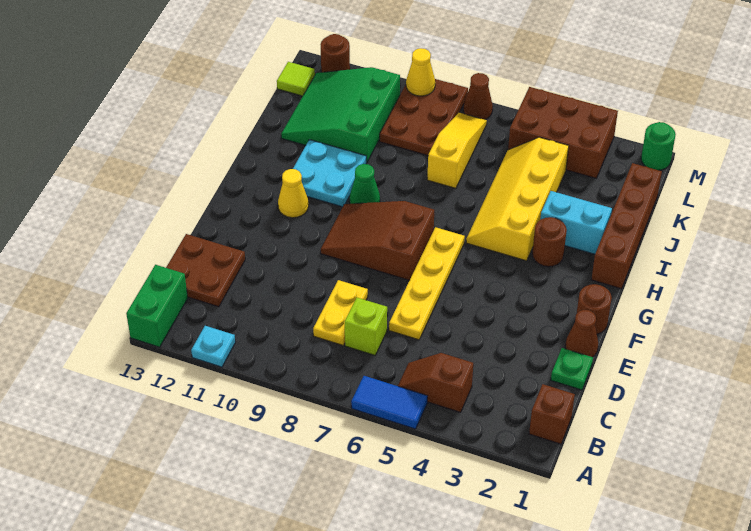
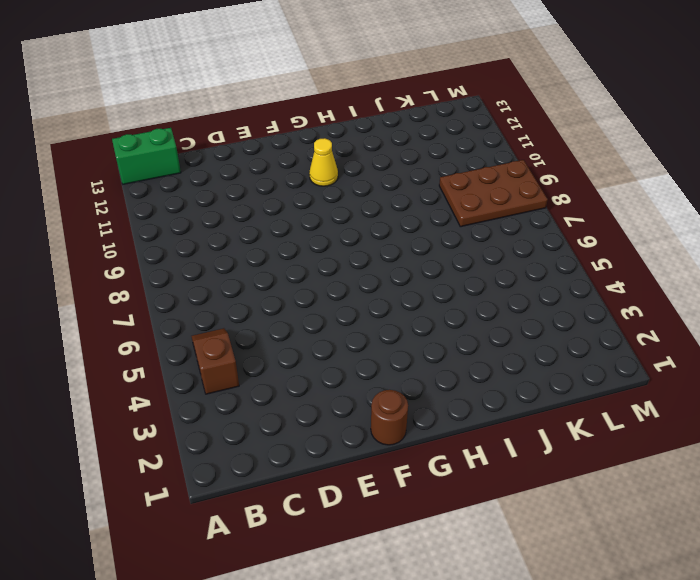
none -> blue 1x2 tile [351,376,428,429]
none -> cyan 1x1 plate [191,326,235,367]
none -> brown 1x1 brick [529,384,575,444]

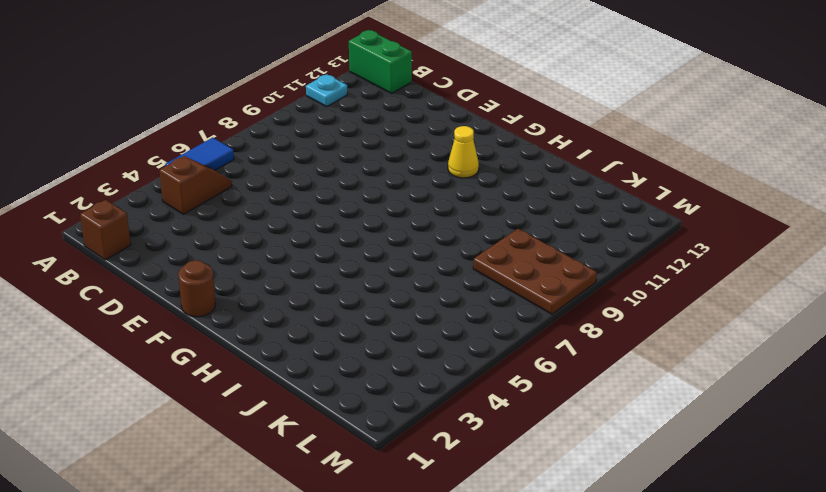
none -> lime 1x1 brick [345,298,387,355]
none -> yellow 1x2 plate [313,280,368,346]
none -> brown 2x2 plate [166,234,245,307]

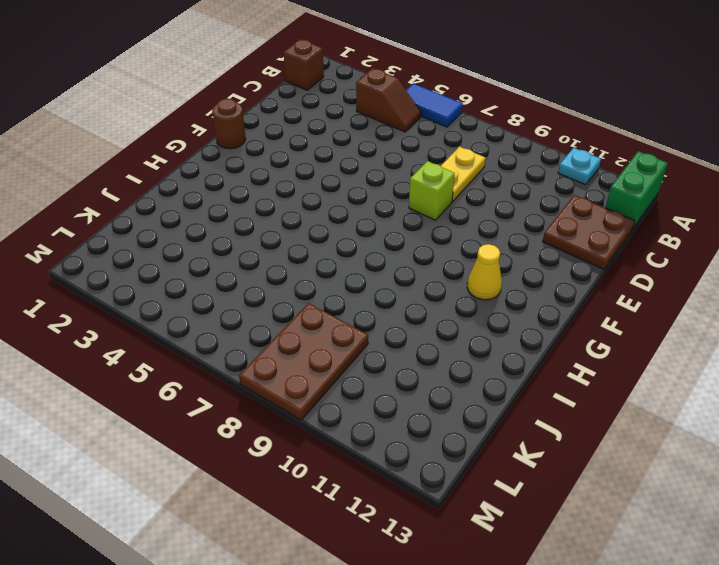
lime 1x1 brick [409,161,455,220] -> lime 1x1 brick moved to [345,298,387,355]
none -> green 1x1 plate [551,348,593,390]
none -> yellow 1x4 plate [389,227,465,340]
none -> brown 1x1 cone [565,310,599,357]

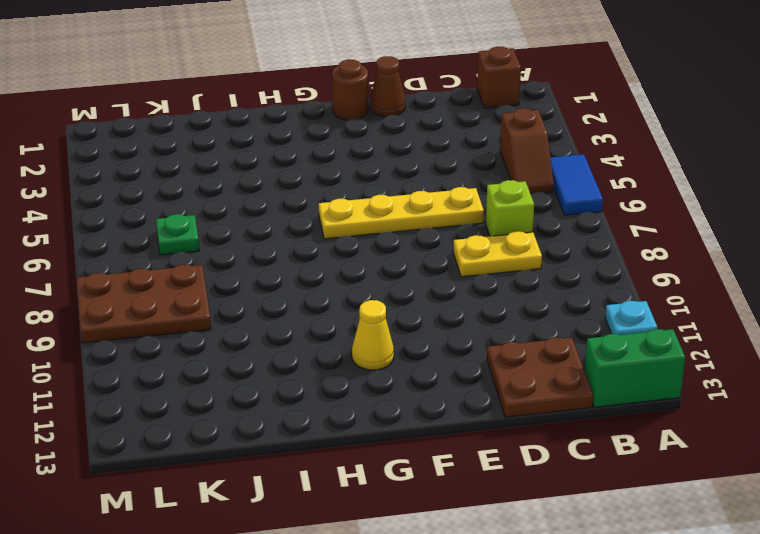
green 1x1 plate [156,214,199,255] -> green 1x1 plate moved to [551,348,593,390]
none -> brown 2x3 slope [321,201,434,280]
none -> brown 1x4 brick [591,163,662,289]
none -> brown 1x1 round brick [532,217,567,267]

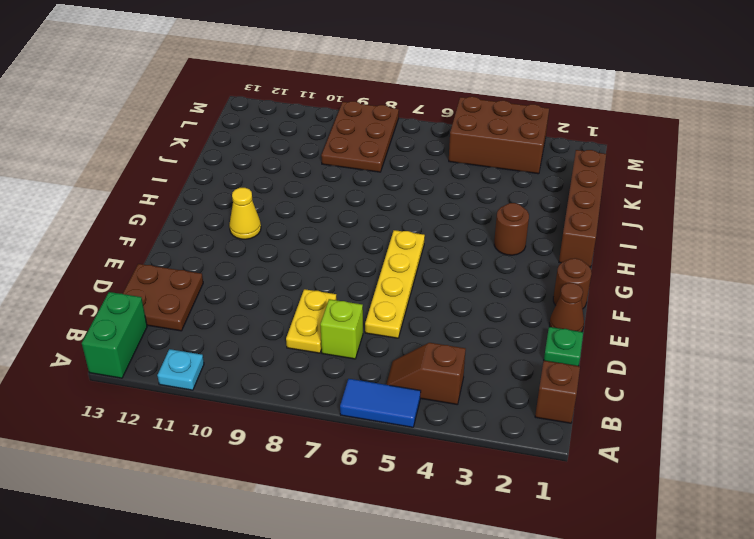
none -> brown 2x3 slope [321,201,434,280]
none -> yellow 2x4 slope [466,137,569,261]
none -> green 1x1 cone [350,164,380,204]

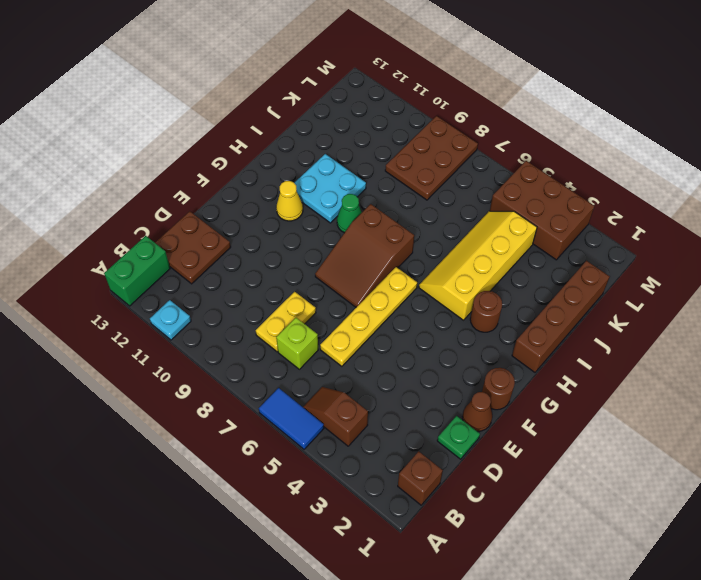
brown 2x3 slope [315,204,414,307] -> brown 2x3 slope turned to [321,201,434,280]
none -> cyan 1x2 brick [540,191,612,254]
none -> yellow 1x3 slope [427,113,487,188]
none -> green 3x3 slope [281,67,400,163]

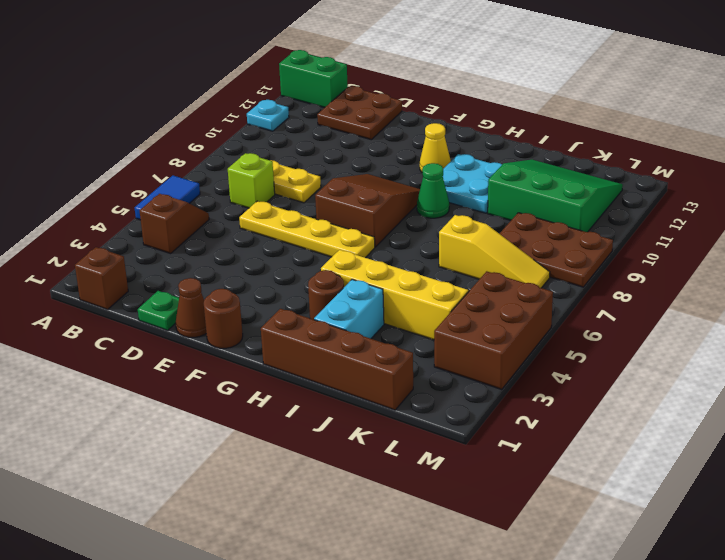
none -> lime 1x1 tile [277,62,315,96]
none -> green 1x1 round brick [641,122,676,170]
none -> brown 1x1 cone [463,73,493,120]

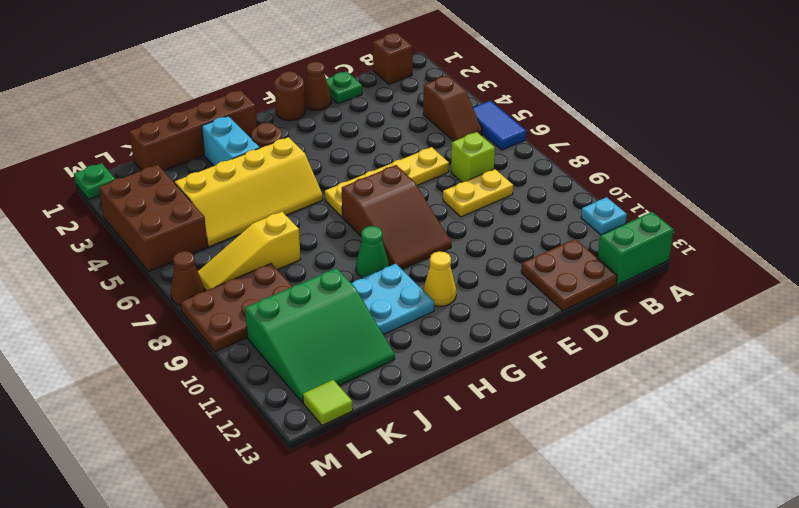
green 1x1 plate [74,163,115,199] -> green 1x1 round brick [641,122,676,170]
none -> brown 1x1 round brick [320,34,350,72]
none -> yellow 1x1 cone [406,48,435,96]

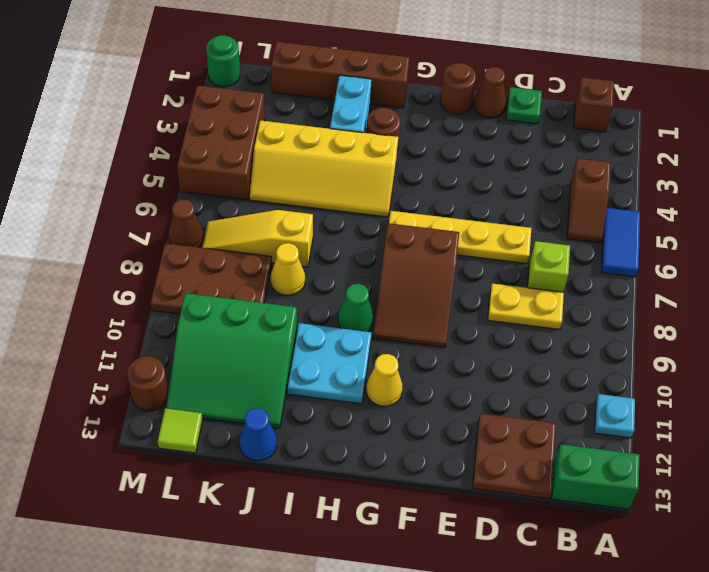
yellow 1x1 cone [271,243,305,295] -> yellow 1x1 cone moved to [406,48,435,96]
blue 1x1 cone [239,408,277,461] -> none

